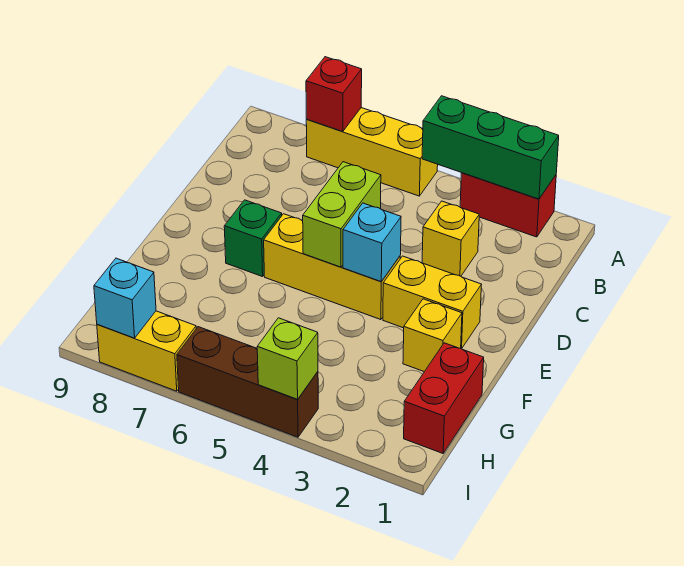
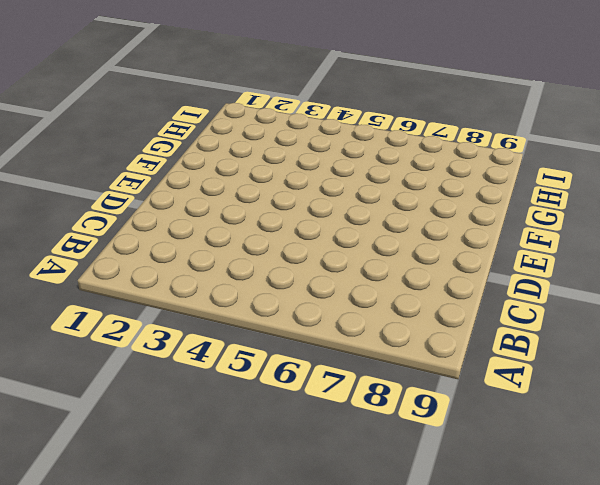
none -> red 1x2 brick [460,173,556,237]
none -> yellow 1x3 brick [306,108,438,196]
none -> yellow 1x1 brick [422,201,479,276]

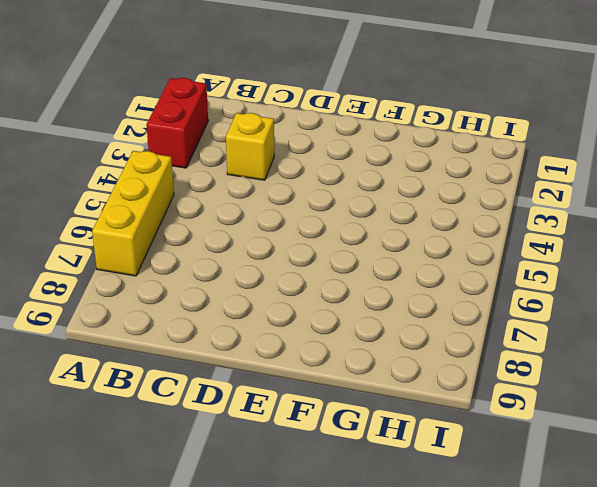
none -> yellow 1x2 brick [383,256,482,349]
none -> yellow 1x3 brick [264,214,400,320]
none -> green 1x1 brick [224,200,282,277]

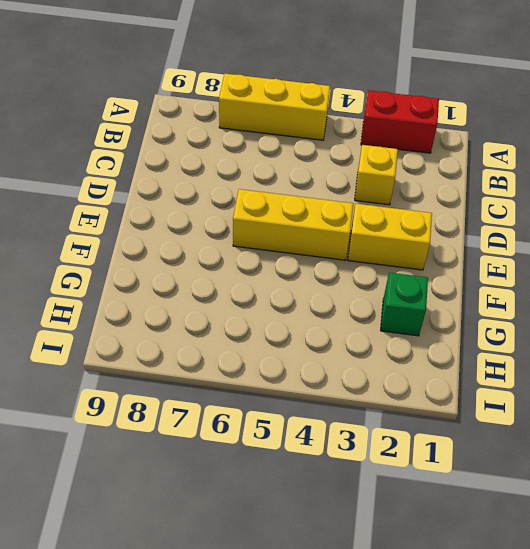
green 1x1 brick [381,272,428,336] -> green 1x1 brick moved to [224,200,282,277]
none -> yellow 1x1 brick [403,299,462,372]
none -> red 1x2 brick [404,343,484,453]
none -> brown 1x3 brick [177,327,318,437]

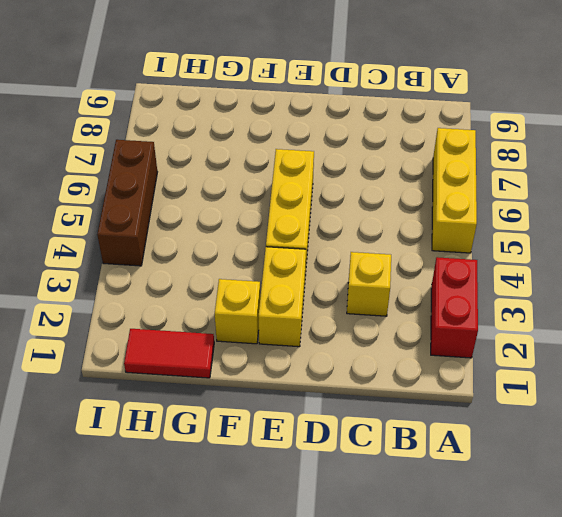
red 1x2 tile [124,329,214,378] -> red 1x2 brick [404,343,484,453]
none -> green 1x1 brick [224,200,282,277]
none -> yellow 1x2 brick [97,311,196,391]
none -> green 1x3 brick [422,96,559,199]

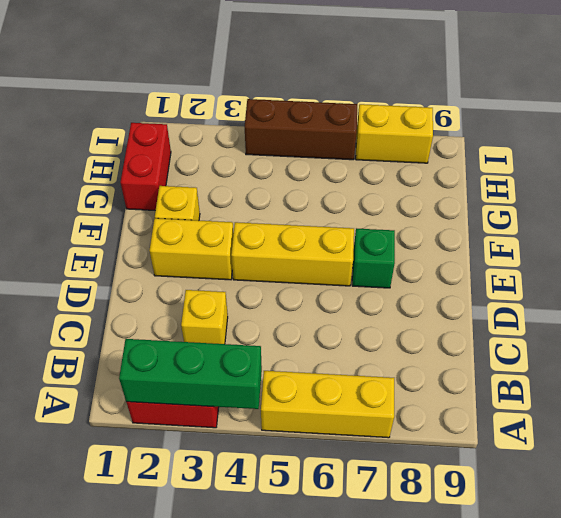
none -> red 1x1 brick [306,57,362,132]
none -> lime 1x2 brick [303,162,381,267]
none -> cyan 1x1 brick [343,203,401,282]

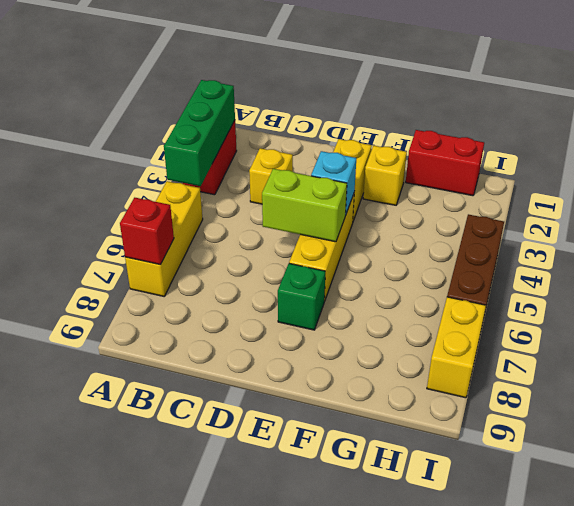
none -> lime 1x1 brick [257,318,318,399]
none -> cyan 1x1 brick [94,258,156,338]

